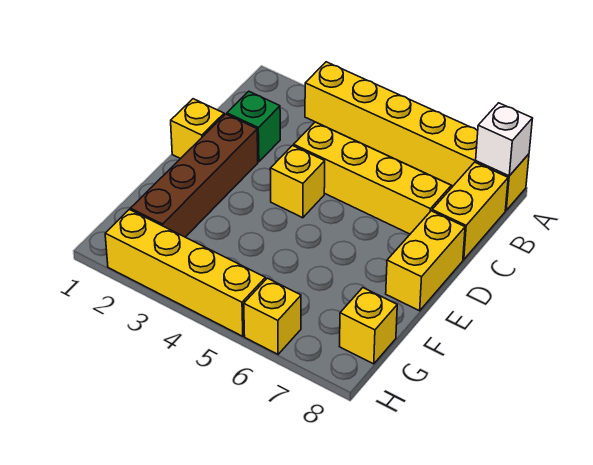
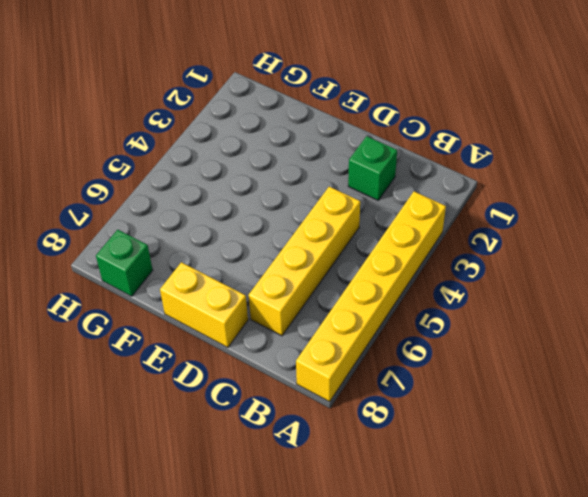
green 1x1 brick [96,230,153,296] -> yellow 1x1 brick [340,288,397,364]
none -> yellow 1x2 brick [432,162,508,260]
none -> yellow 1x1 brick [171,99,224,159]
none -> brown 1x4 brick [130,114,258,237]

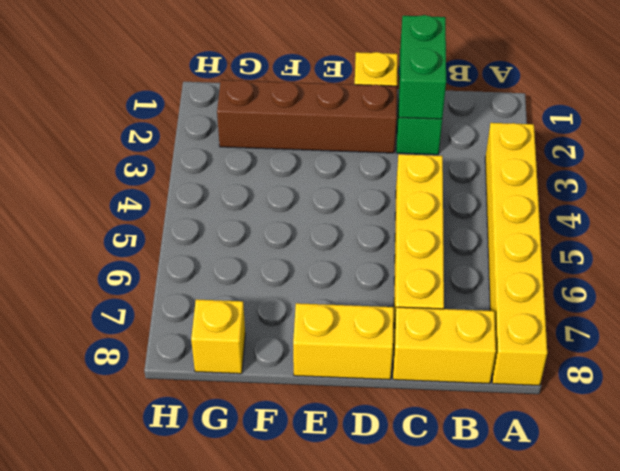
green 1x2 brick [399,15,446,119] -> none
none -> yellow 1x1 brick [270,146,325,218]
none -> yellow 1x4 brick [105,210,266,336]
none -> yellow 1x1 brick [244,278,301,354]

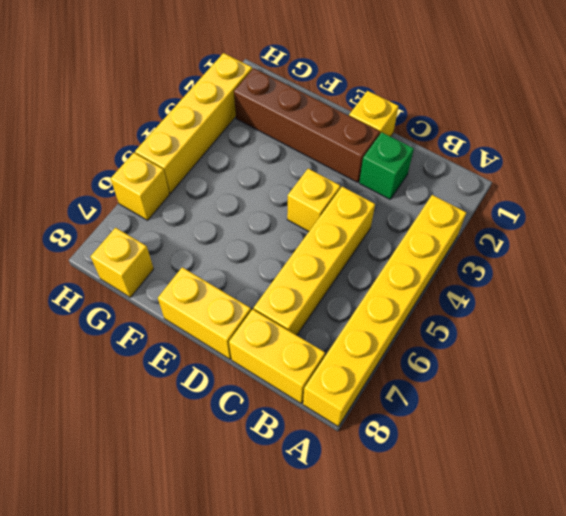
none -> white 1x1 brick [476,103,533,176]

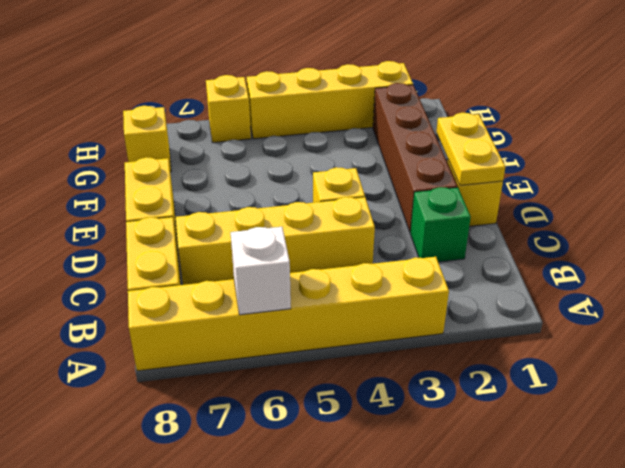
white 1x1 brick [231,227,291,315] -> white 1x1 brick moved to [476,103,533,176]
yellow 1x2 plate [436,113,505,185] -> none

